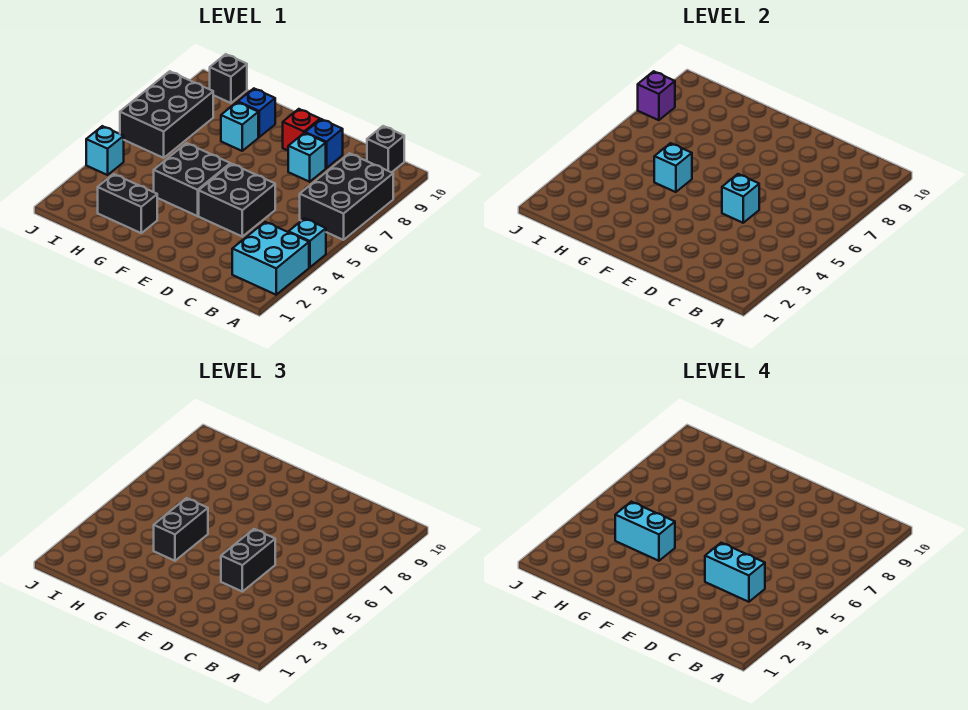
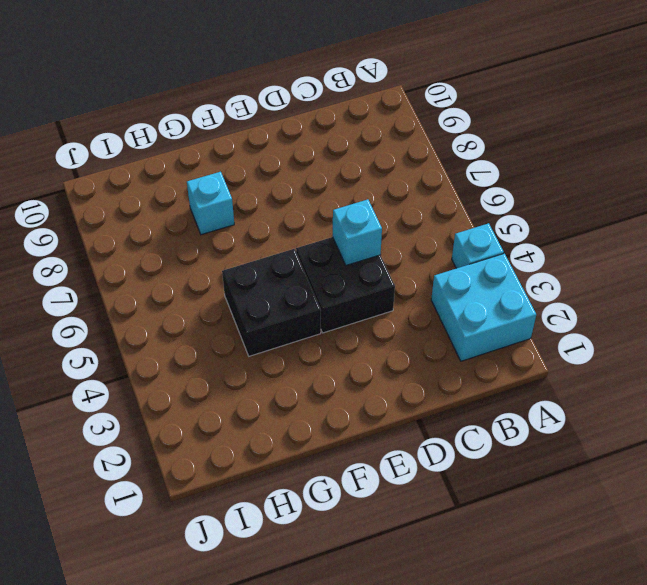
none -> black 2x3 brick [300,153,393,240]
none -> black 1x1 brick [367,126,404,172]
none -> cyan 1x1 brick [288,133,326,182]

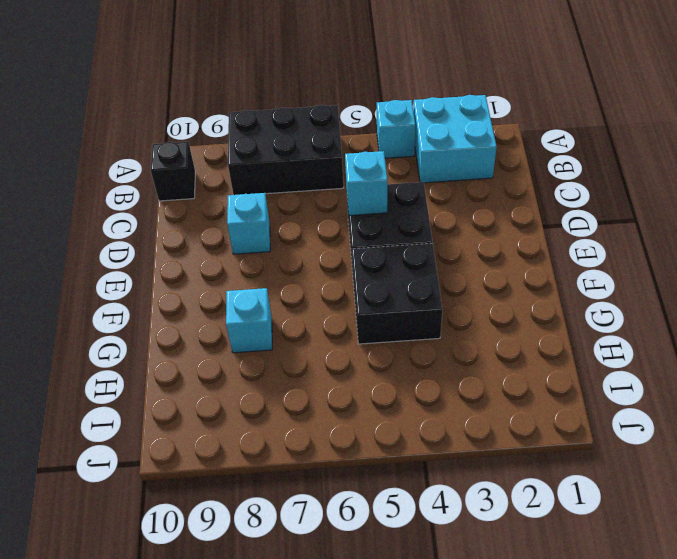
none -> blue 1x1 brick [305,119,343,168]
none -> red 1x1 brick [283,109,320,150]
none -> black 1x2 brick [98,174,157,233]

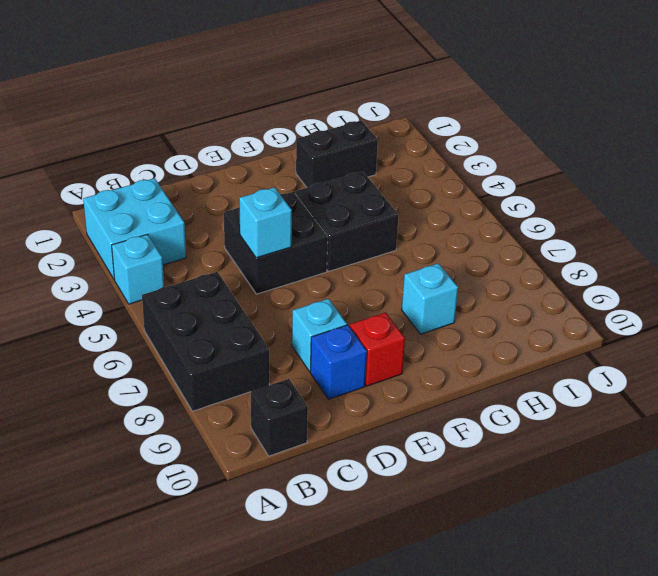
none -> blue 1x1 brick [238,89,275,137]
none -> black 2x3 brick [120,71,213,158]
none -> black 1x1 brick [210,54,247,103]

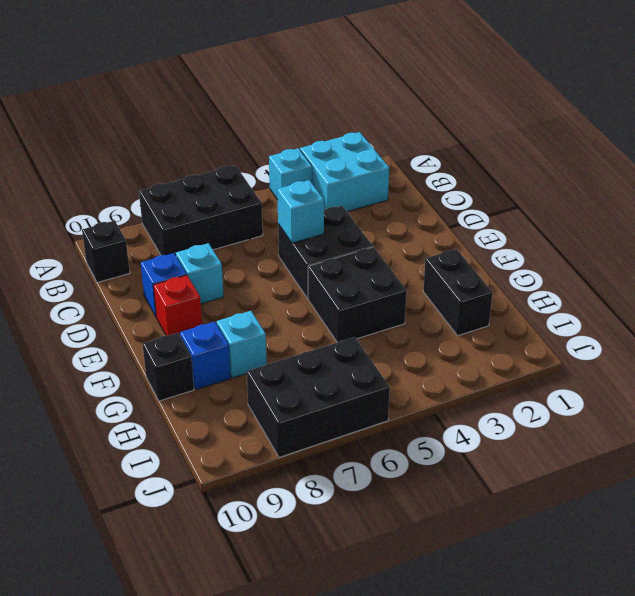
black 1x1 brick [143,333,194,401] -> black 1x1 brick moved to [210,54,247,103]
none -> cyan 1x1 brick [86,126,124,175]
none -> cyan 1x1 brick [654,143,692,192]
none -> purple 1x1 brick [638,71,675,120]

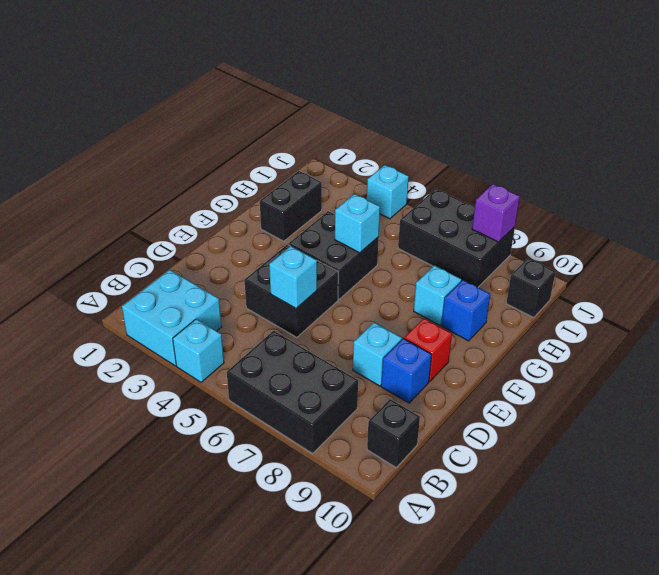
none -> black 1x2 brick [221,529,275,592]
none -> black 1x2 brick [154,498,208,561]
none -> cyan 1x2 brick [705,543,765,602]

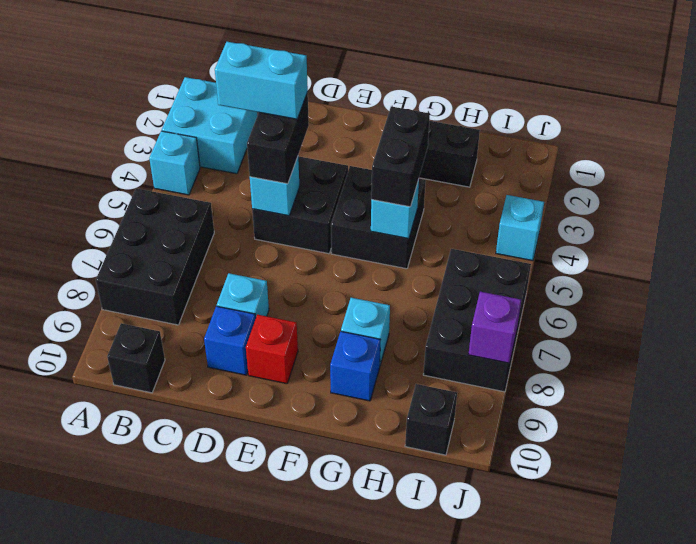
none -> cyan 1x2 brick [615,502,675,561]

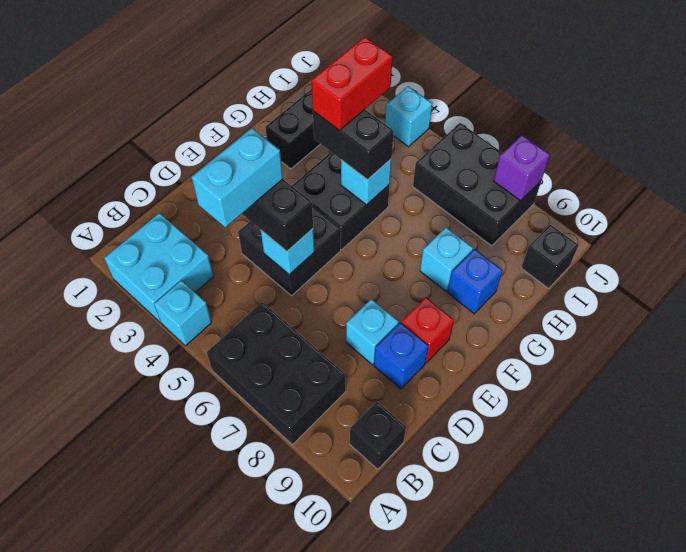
red 1x2 brick [311,37,393,130] -> cyan 1x2 brick [615,502,675,561]

